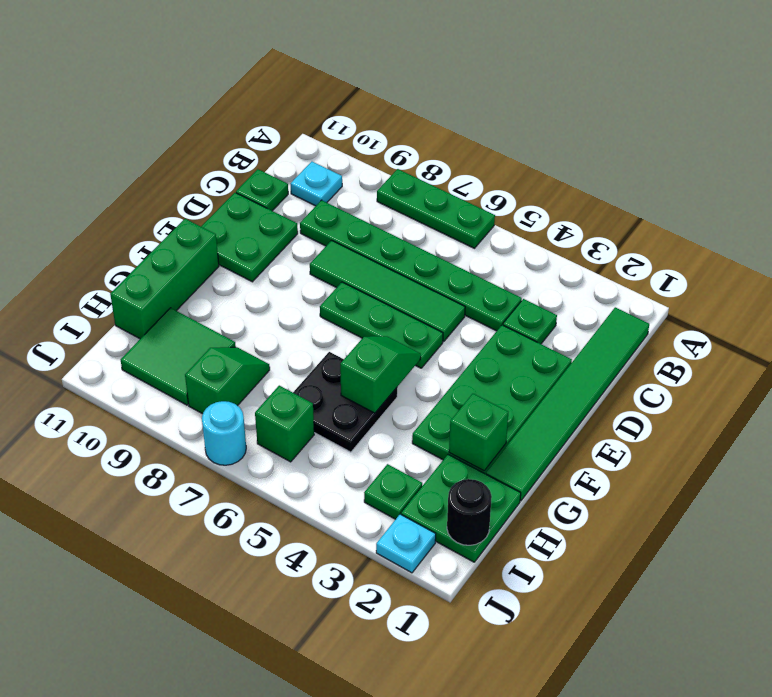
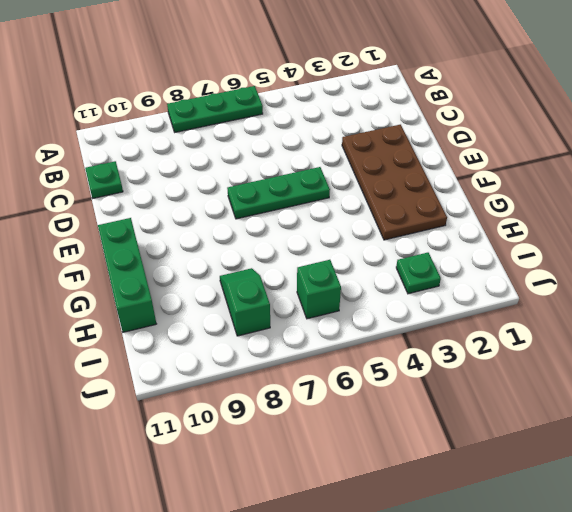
brown 2x4 plate [342,125,447,240] -> green 2x4 plate [412,325,572,474]
none -> green 1x6 tile [486,307,649,501]
none -> cyan 1x1 plate [290,162,342,206]
none -> green 1x1 plate [503,299,557,344]

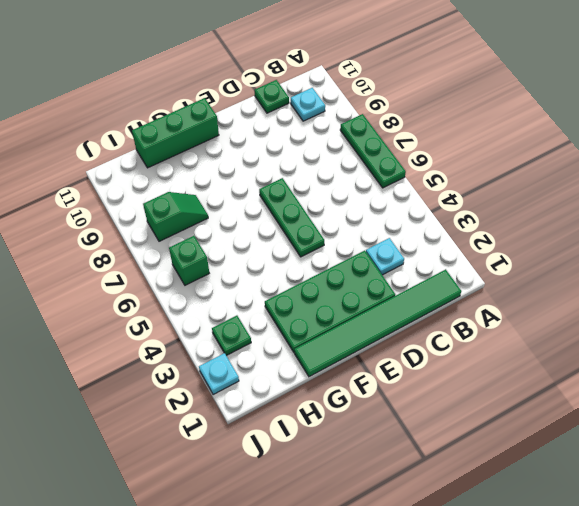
cyan 1x1 plate [366,238,404,275] -> green 1x1 plate [503,299,557,344]
none -> green 1x6 plate [300,200,522,331]
none -> green 1x4 tile [310,240,465,342]
none -> green 2x2 plate [201,193,298,282]

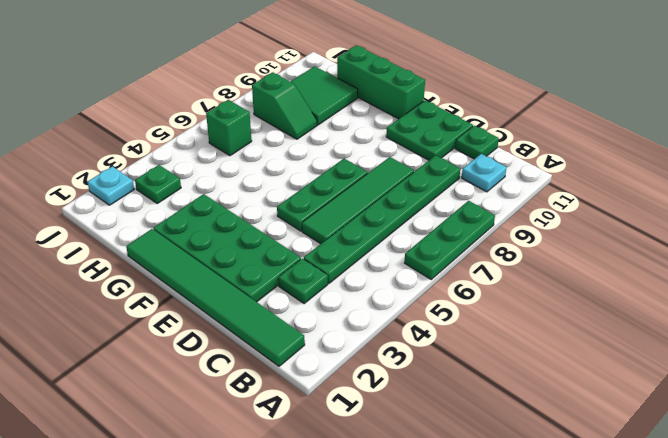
none -> black 2x2 plate [293,352,397,452]
none -> green 2x2 plate [401,455,521,562]
none -> cyan 1x1 round brick [202,401,246,465]

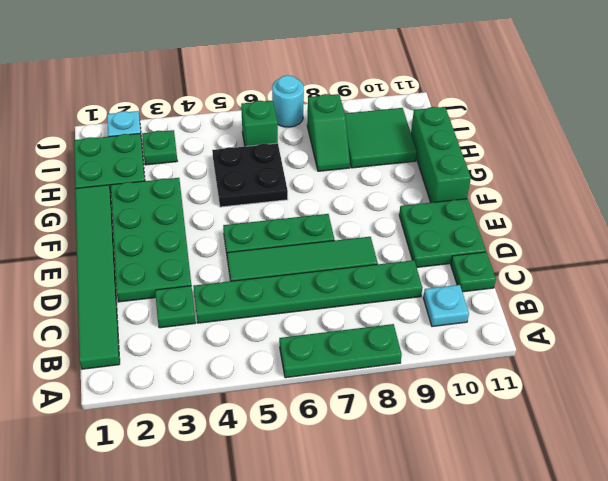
none -> green 1x2 slope [340,336,421,413]
none -> green 1x1 brick [449,394,508,471]
none -> black 1x1 round brick [447,479,492,545]

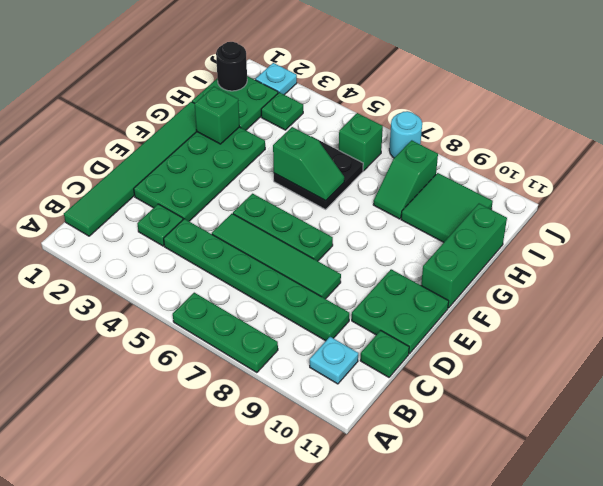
green 1x2 slope [273,127,344,201] -> green 1x2 slope turned to [340,336,421,413]

